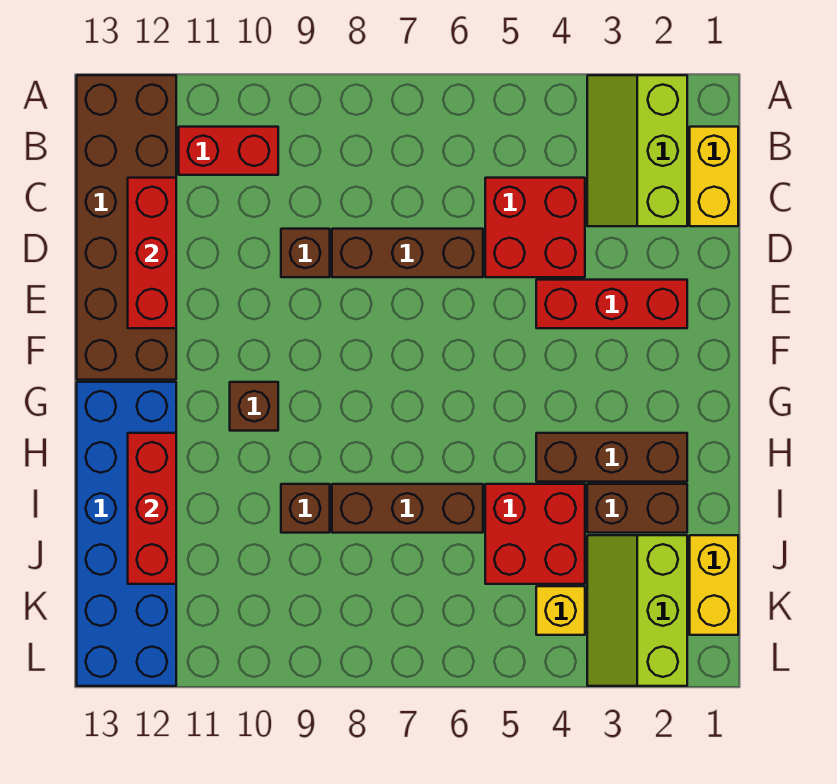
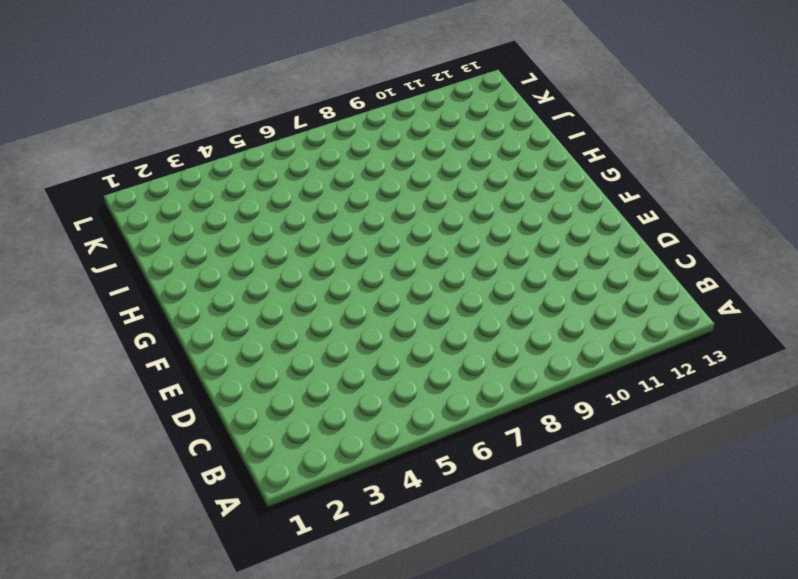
none -> lime 2x3 slope [587,75,687,226]
none -> brown 2x6 brick [77,75,176,380]
none -> yellow 1x2 brick [690,127,738,226]

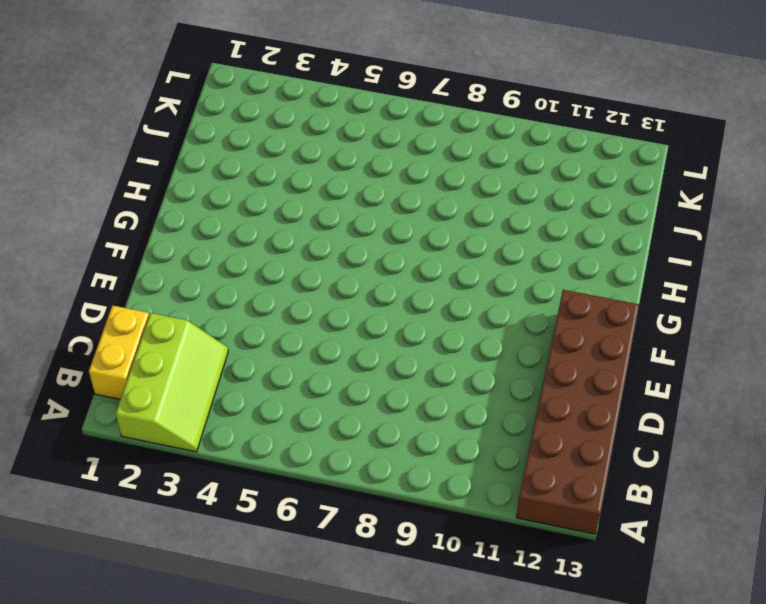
none -> red 1x2 brick [179,127,278,175]
none -> red 2x2 brick [485,178,585,277]
none -> brown 1x3 brick [332,229,483,277]

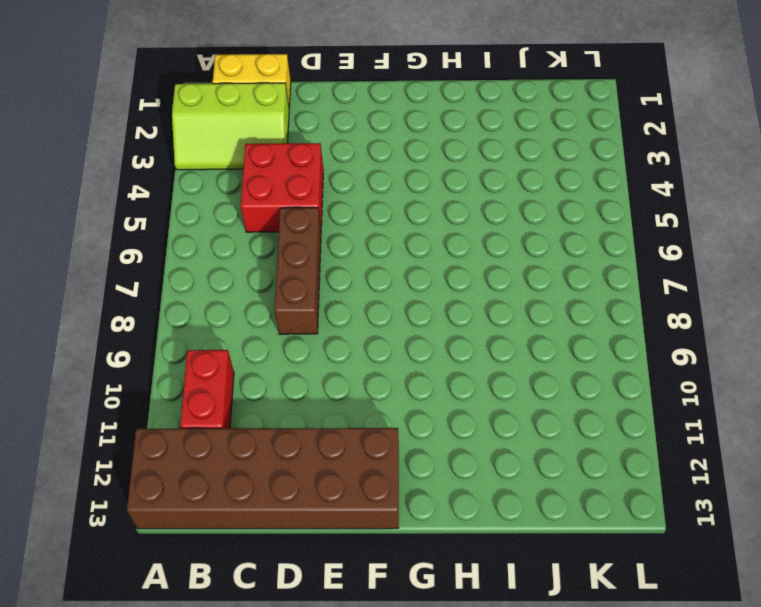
none -> brown 1x1 brick [281,229,330,277]
none -> red 1x3 brick [536,280,687,328]
none -> brown 1x1 brick [230,382,278,431]

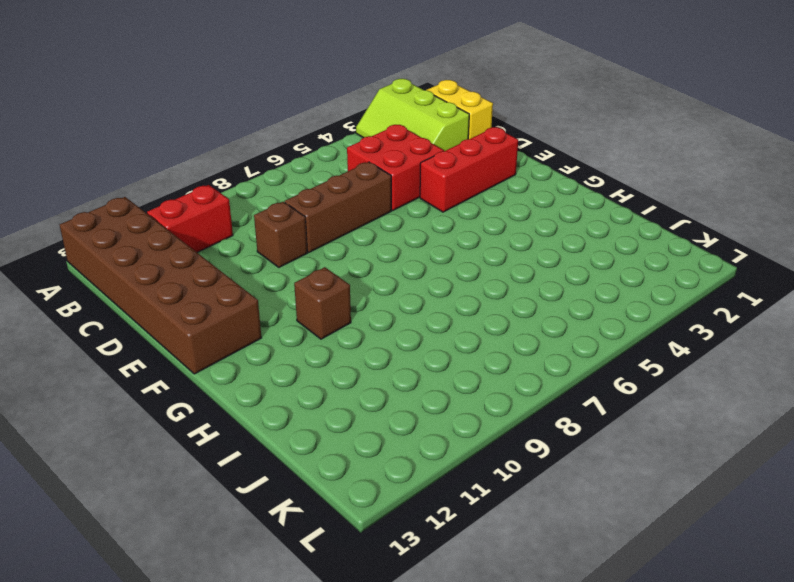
none -> blue 2x6 brick [77,382,176,686]
none -> brown 1x3 brick [536,433,687,482]
none -> brown 1x2 brick [587,484,687,533]

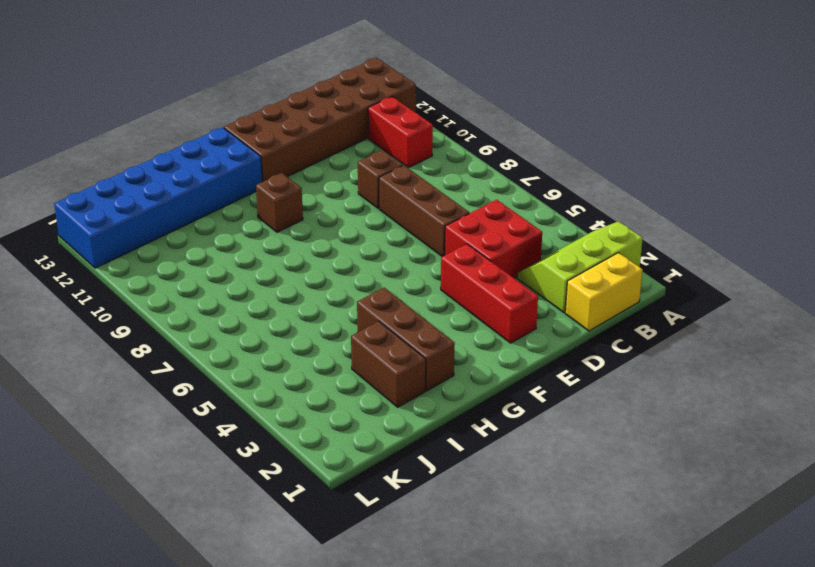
none -> red 2x2 brick [485,484,585,584]
none -> brown 1x3 brick [332,484,483,533]
none -> brown 1x1 brick [281,484,330,533]

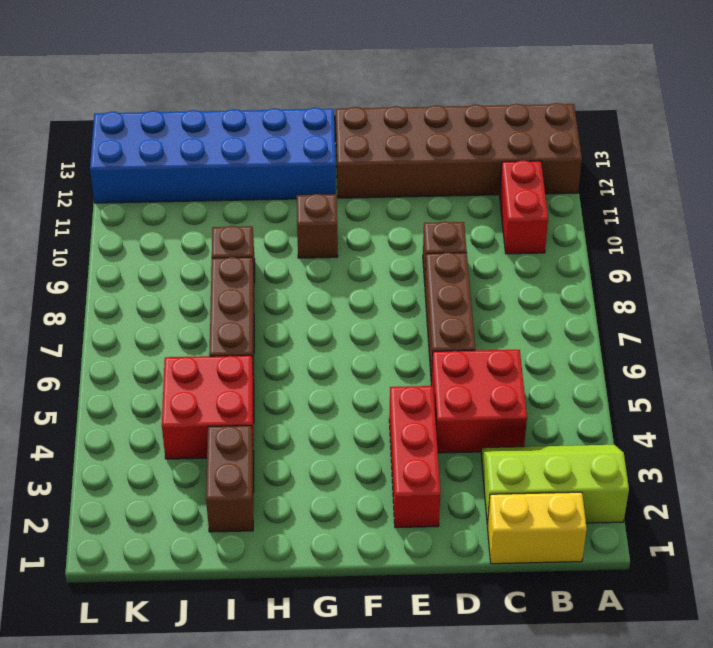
none -> brown 1x3 brick [536,433,687,482]
none -> yellow 1x2 brick [690,535,738,635]
none -> lime 2x3 slope [587,535,687,686]

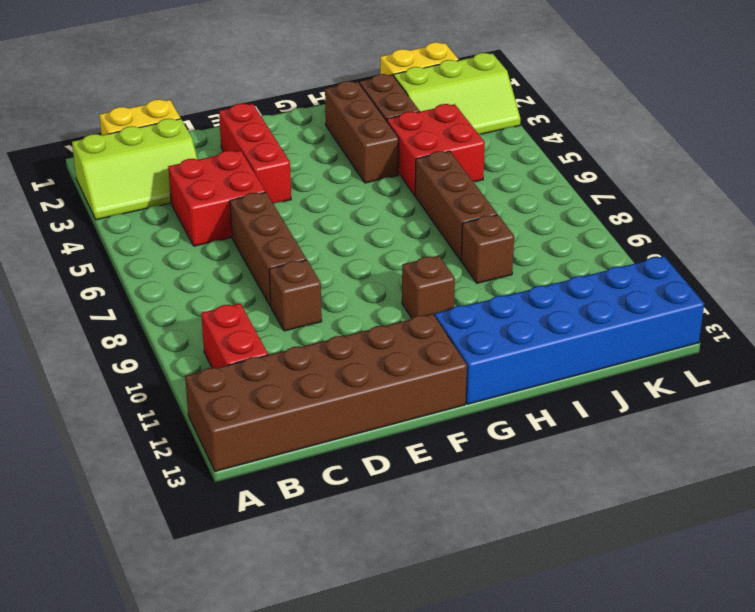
none -> yellow 1x1 brick [536,586,585,635]
none -> red 1x3 brick [128,178,176,328]
none -> red 1x3 brick [128,433,176,584]

